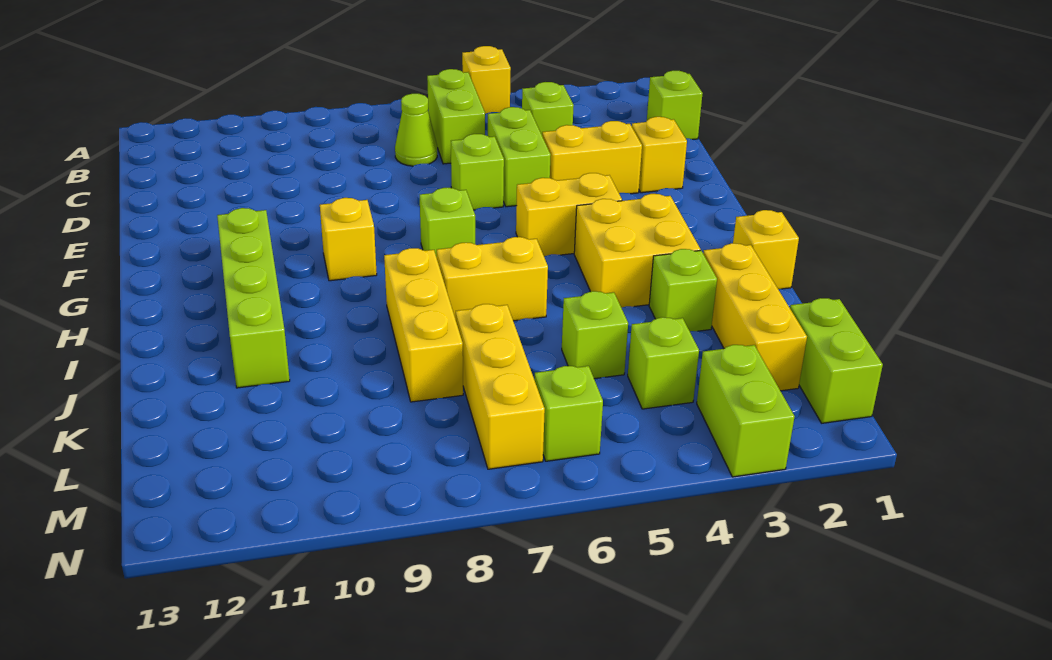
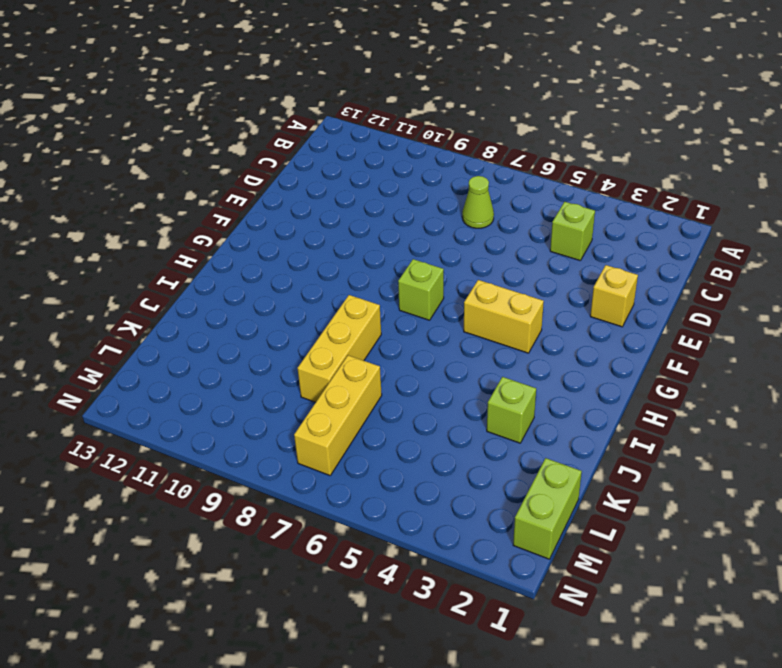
none -> yellow 1x1 brick [462,46,511,114]
none -> lime 1x2 brick [427,69,485,164]
none -> lime 1x1 brick [647,71,703,140]

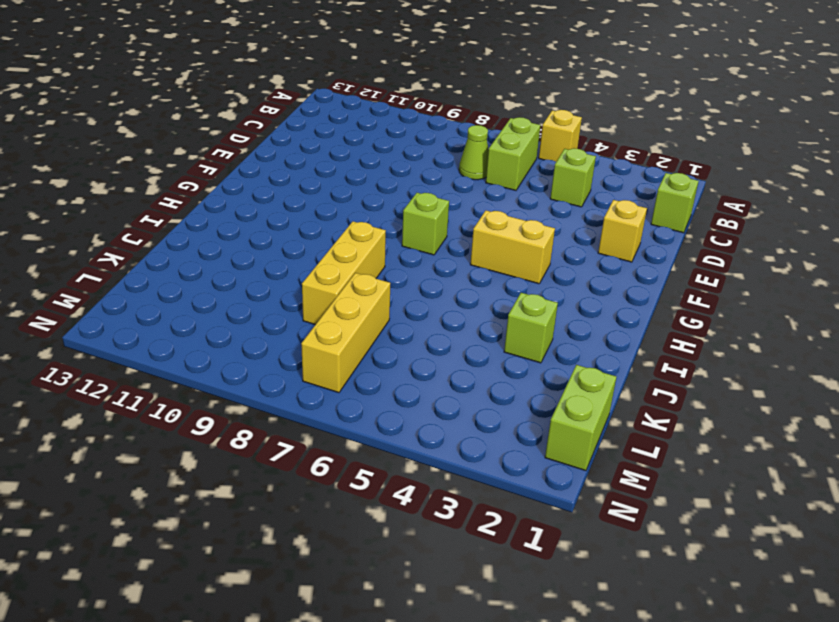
none -> lime 1x2 brick [488,107,551,207]
none -> yellow 1x2 brick [542,121,642,194]
none -> lime 1x1 brick [451,134,504,210]

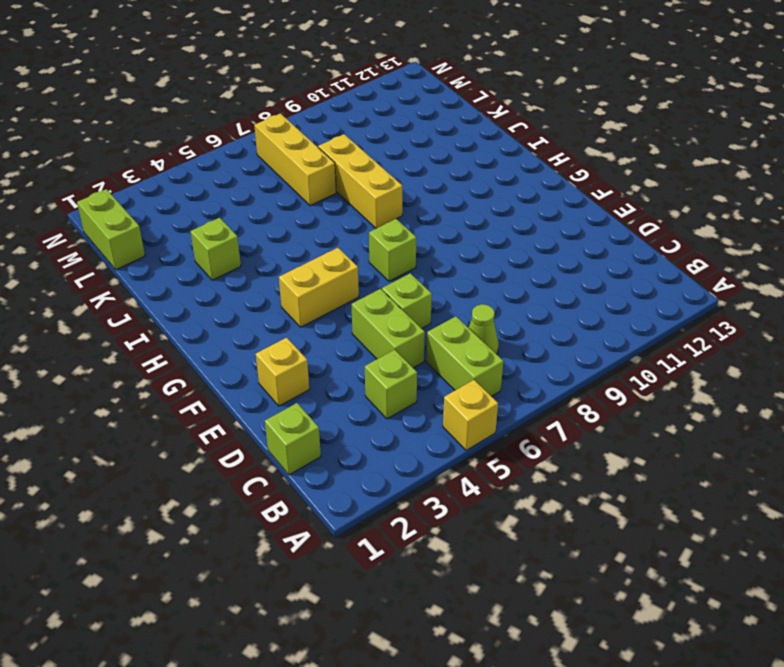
none -> yellow 1x2 brick [542,121,642,194]
none -> yellow 1x1 brick [320,198,377,281]
none -> lime 1x4 brick [217,208,290,388]

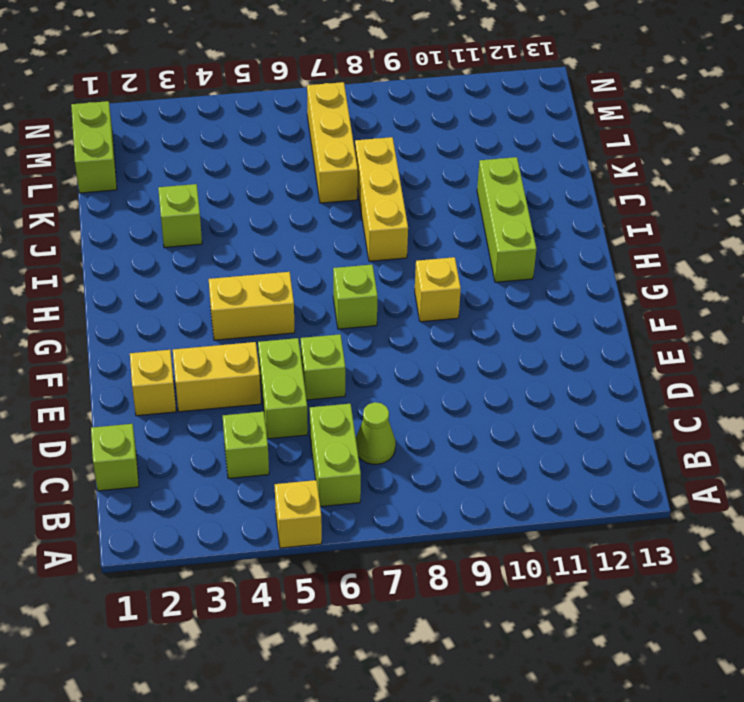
lime 1x3 brick [477,157,536,282] -> lime 1x4 brick [217,208,290,388]
none -> yellow 2x2 brick [574,194,701,308]
none -> yellow 1x1 brick [733,210,799,289]
none -> yellow 1x2 brick [437,237,548,321]

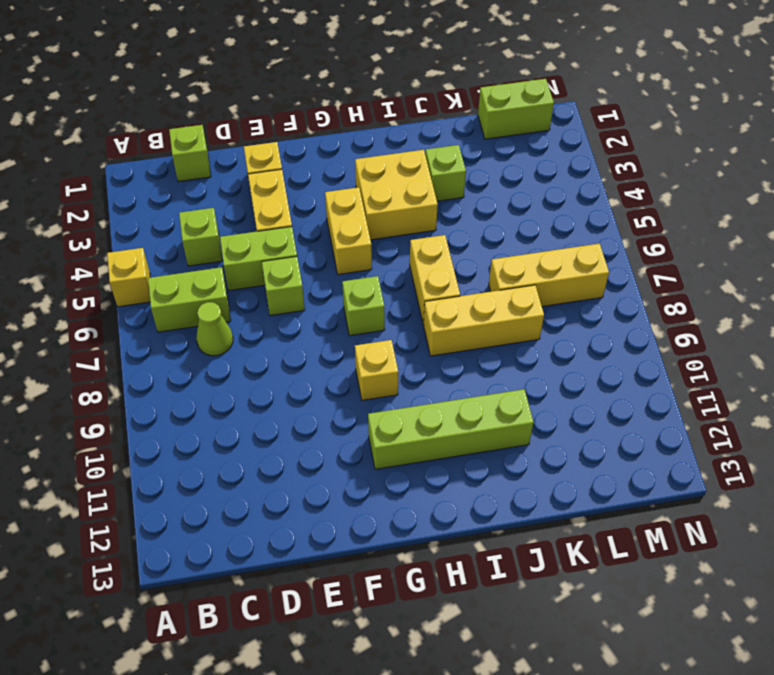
none -> yellow 1x1 brick [733,210,799,289]
none -> yellow 1x3 brick [703,243,807,391]
none -> lime 1x1 brick [562,291,628,379]

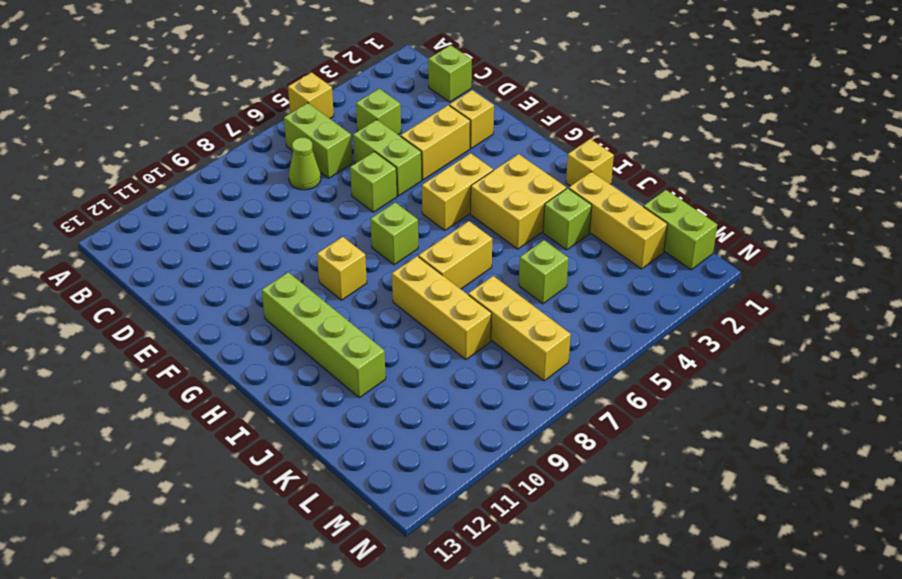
none -> lime 1x1 brick [628,317,699,409]
none -> lime 1x2 brick [697,345,795,477]
none -> lime 1x1 brick [534,366,603,461]

